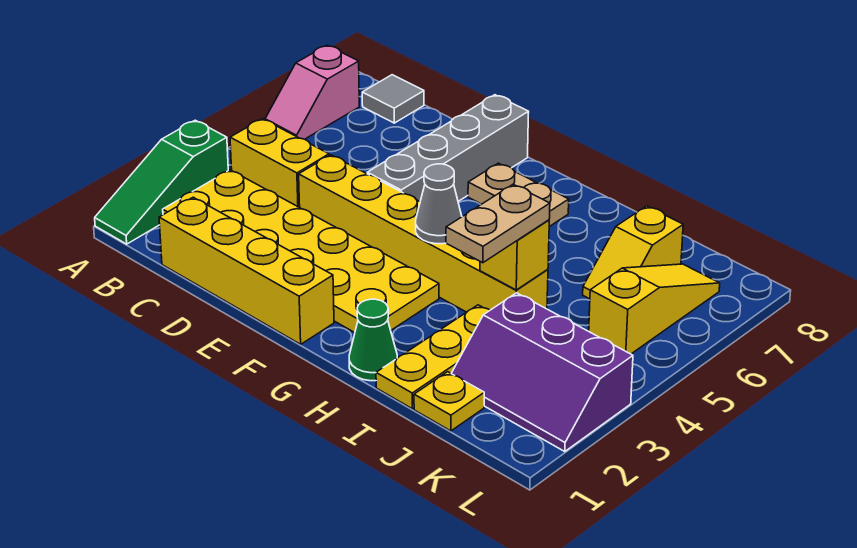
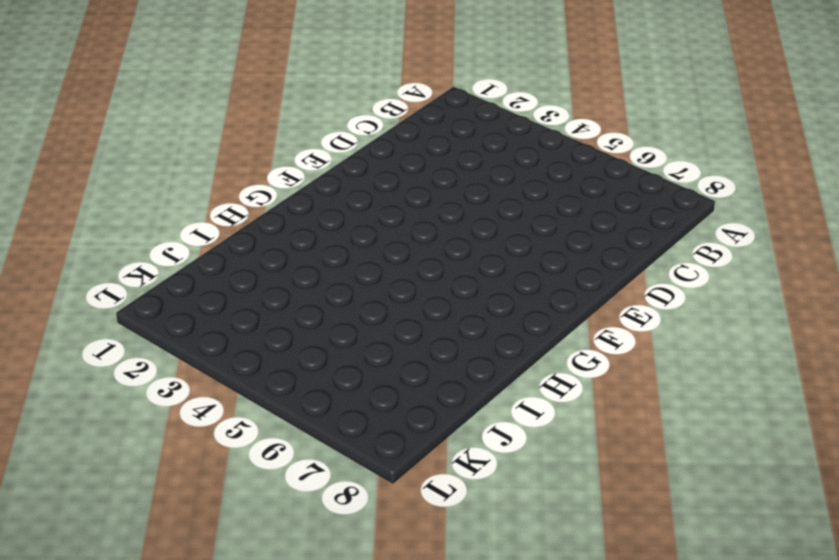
none -> green 1x3 slope [95,120,228,244]
none -> pink 1x2 slope [265,45,359,139]
none -> yellow 2x6 plate [163,170,439,333]

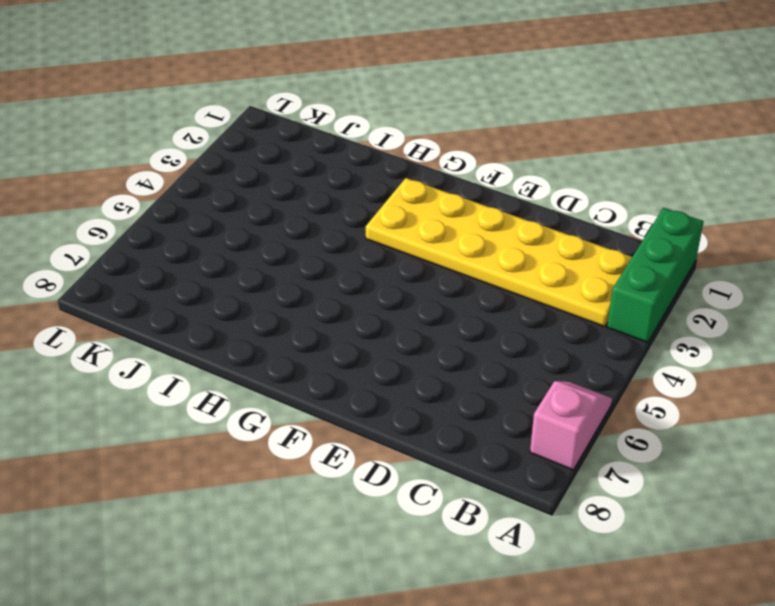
green 1x3 brick [607,208,704,342] -> green 1x3 slope [95,120,228,244]
none -> yellow 1x2 brick [230,119,329,207]
none -> grey 1x1 tile [362,75,424,123]
none -> yellow 1x4 brick [159,197,334,344]

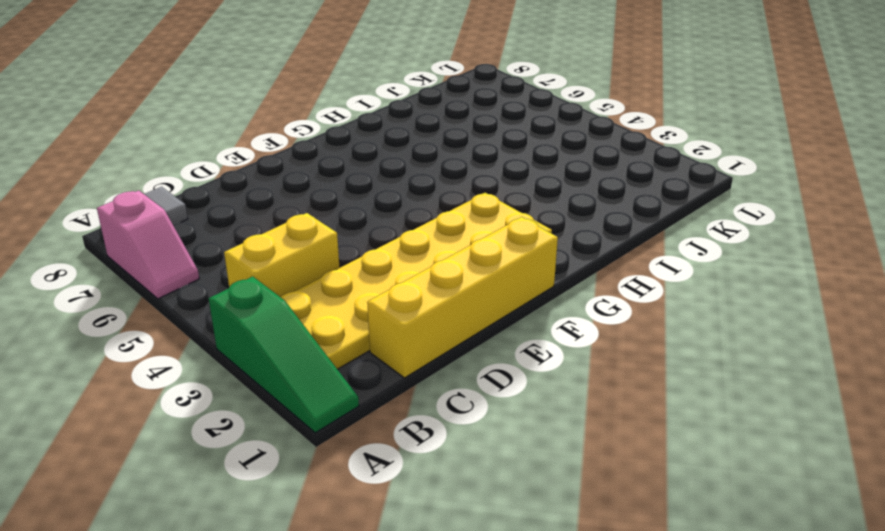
none -> yellow 1x6 brick [299,155,548,312]
none -> grey 1x4 brick [367,95,529,202]
none -> tan 1x2 plate [468,163,569,227]

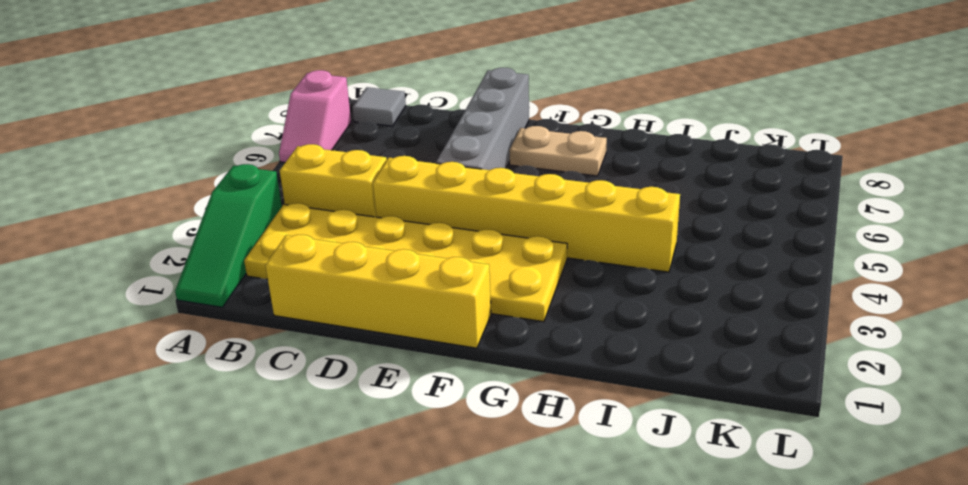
none -> green 1x1 cone [349,299,397,381]
none -> yellow 1x3 plate [376,305,490,409]
none -> yellow 1x1 plate [414,372,484,431]

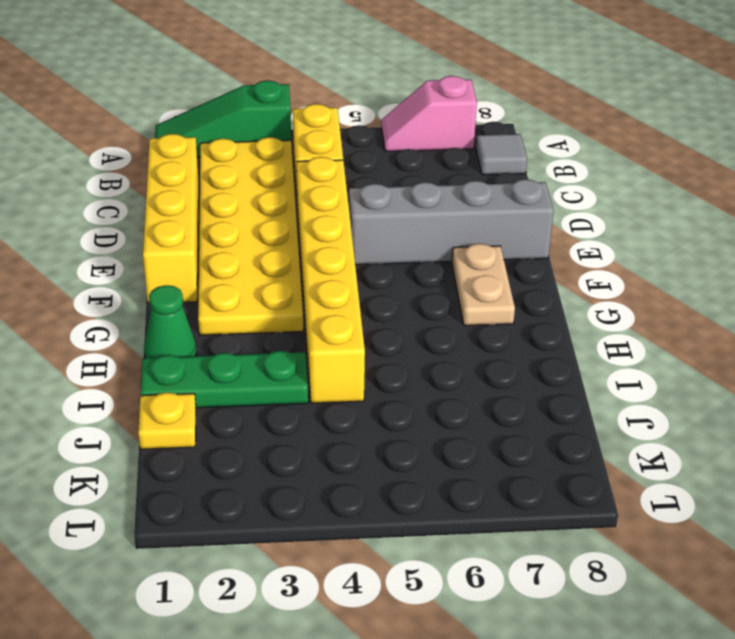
green 1x3 plate [140,351,308,408] -> yellow 1x3 plate [376,305,490,409]
none -> purple 2x3 slope [451,293,633,452]
none -> yellow 1x2 slope [583,206,683,299]
none -> yellow 1x3 slope [589,264,720,354]

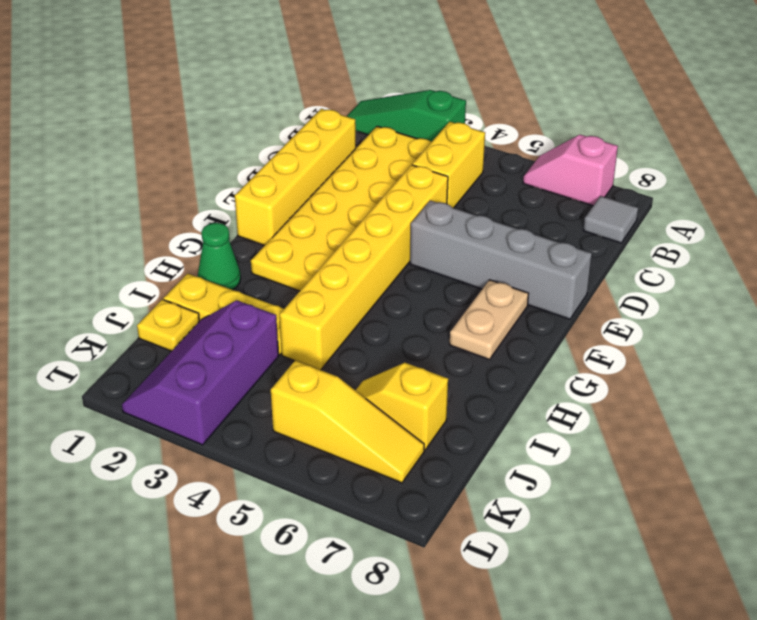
none -> grey 1x1 cone [416,164,462,244]
none -> yellow 1x1 brick [480,220,549,290]
none -> tan 1x2 plate [446,184,550,263]

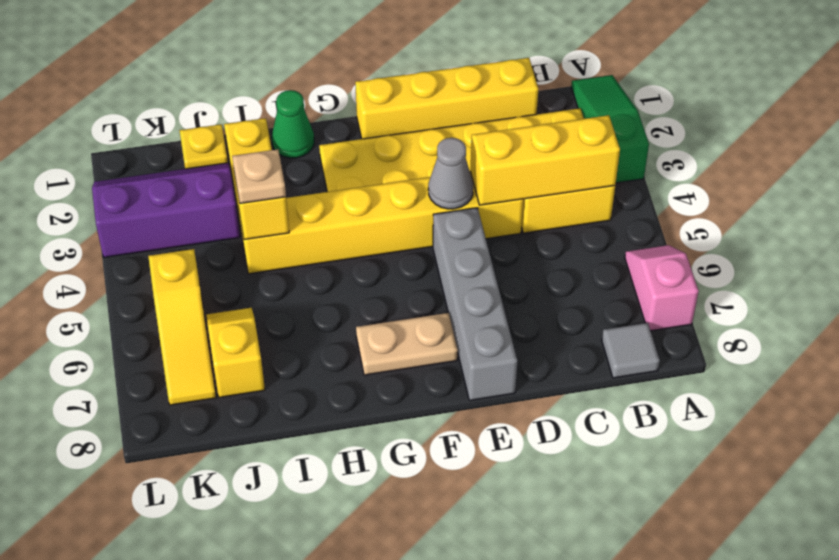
yellow 1x3 brick [470,115,620,205] -> none
grey 1x1 cone [428,138,473,209] -> grey 1x1 cone moved to [416,164,462,244]
tan 1x1 plate [232,149,286,203] -> tan 1x2 plate [446,184,550,263]

